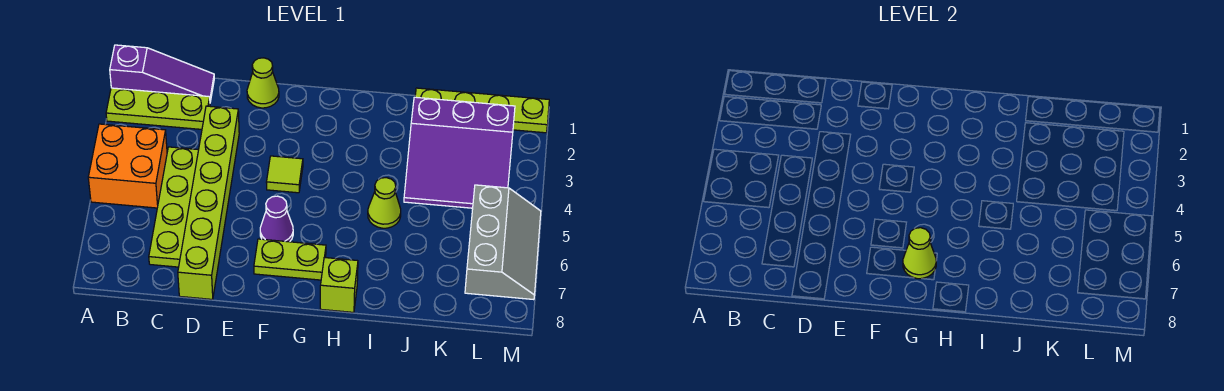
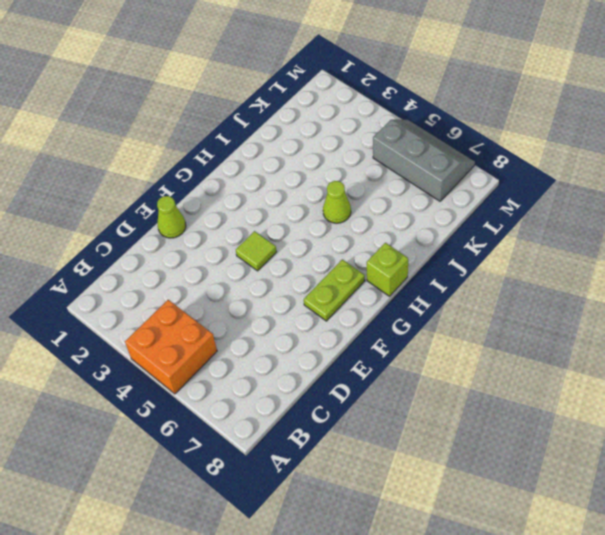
none -> purple 1x3 slope [110,45,214,102]
none -> lime 1x3 plate [106,88,210,129]
none -> lime 1x4 plate [149,147,198,267]

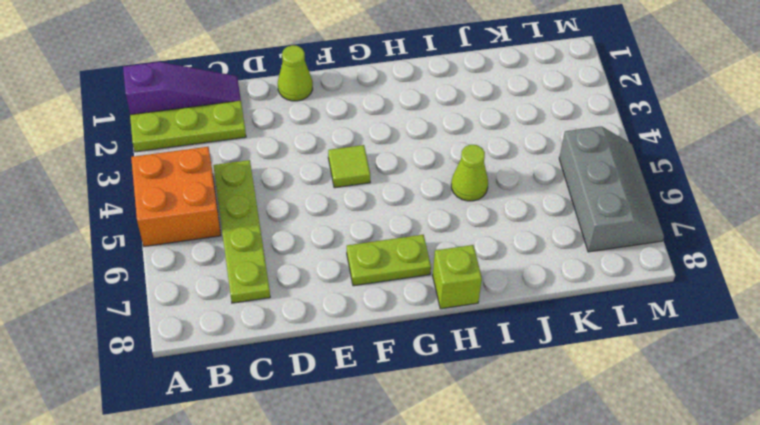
none -> lime 1x6 brick [178,106,239,299]
none -> purple 1x1 cone [260,196,293,242]
none -> lime 1x4 plate [415,88,549,133]

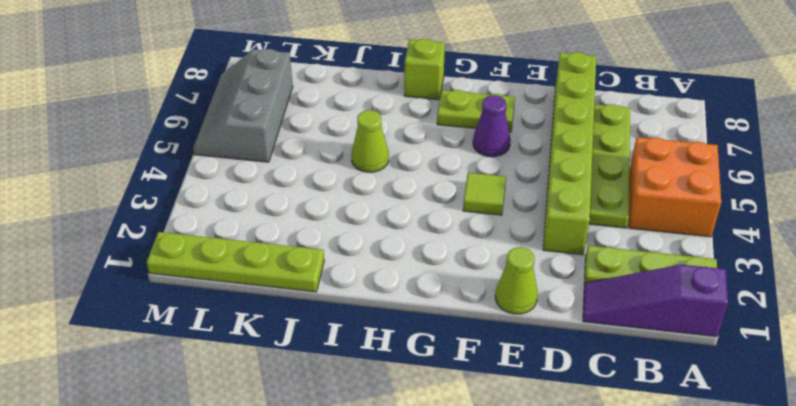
none -> purple 3x3 slope [404,97,515,208]
none -> lime 1x1 cone [903,228,936,279]

